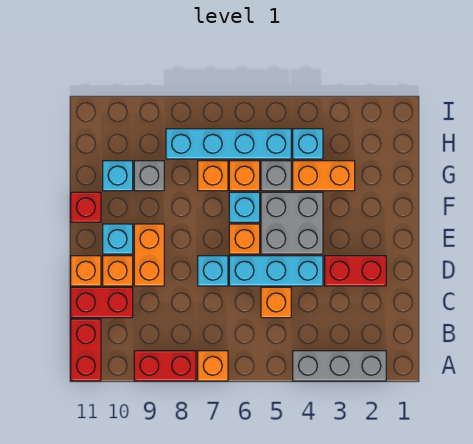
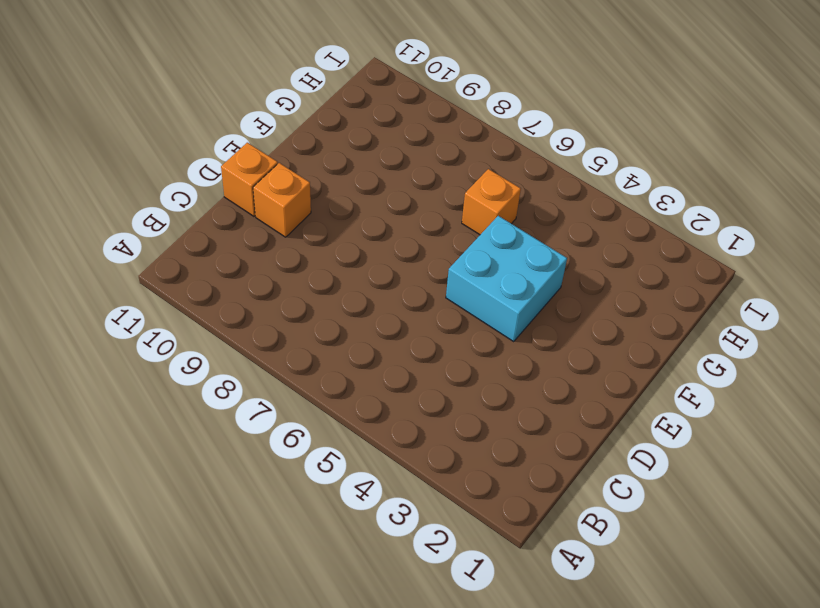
cyan 2x2 brick [446,216,567,342] -> grey 2x2 brick [261,192,323,254]
none -> grey 1x3 brick [293,351,386,381]
none -> orange 1x1 brick [198,351,228,381]
none -> red 1x2 brick [134,351,196,381]

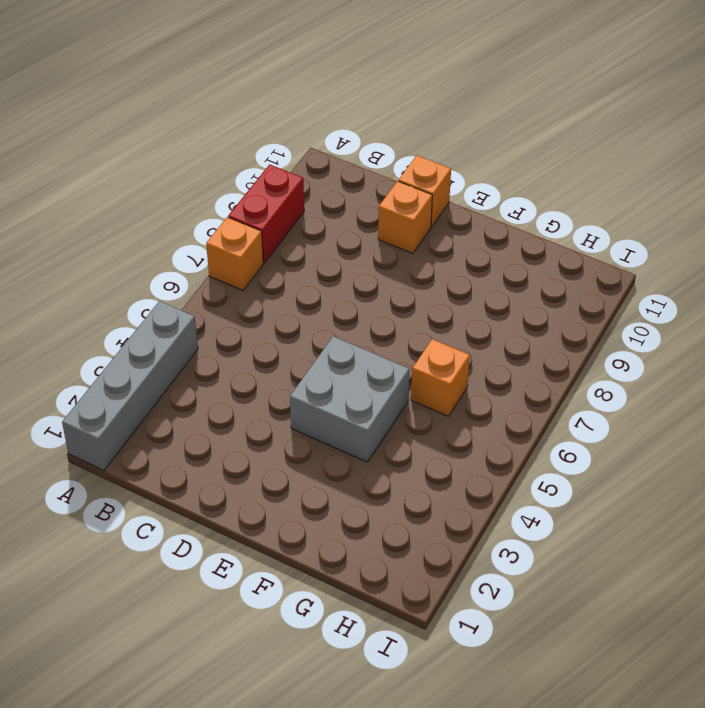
grey 1x4 brick [62,301,198,470] -> grey 1x3 brick [293,351,386,381]
none -> red 1x2 brick [71,319,101,381]
none -> orange 1x1 brick [261,287,291,318]
none -> red 1x2 brick [71,287,133,318]

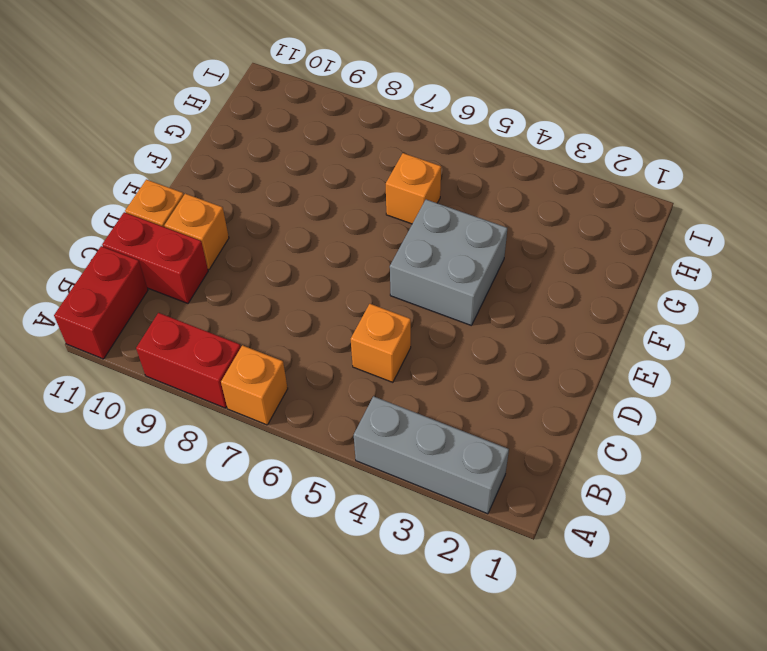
none -> red 1x2 brick [325,256,386,286]
none -> cyan 1x3 brick [229,256,323,286]
none -> cyan 1x1 brick [198,256,228,286]

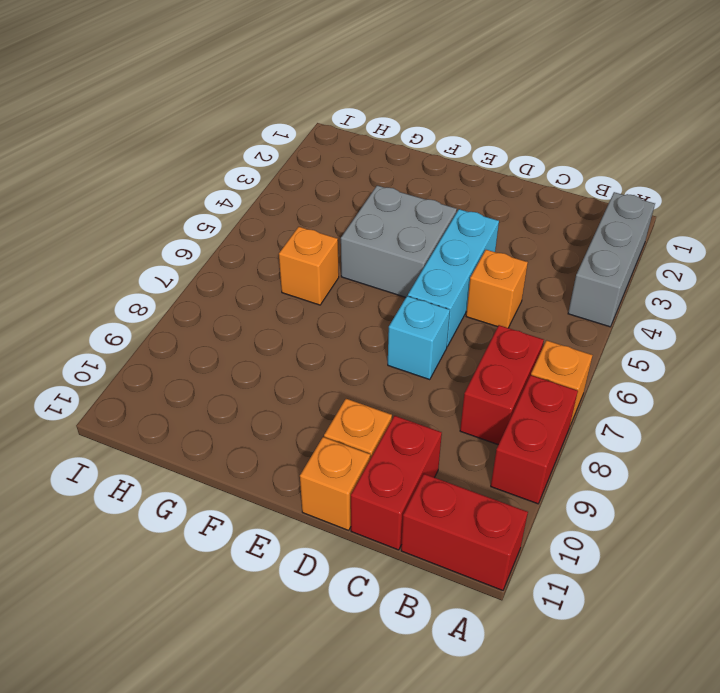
red 1x2 brick [460,325,544,445] -> red 1x2 brick moved to [325,256,386,286]
none -> orange 1x2 brick [134,224,164,286]
none -> orange 1x1 brick [229,224,260,254]
none -> cyan 1x1 brick [103,224,133,254]

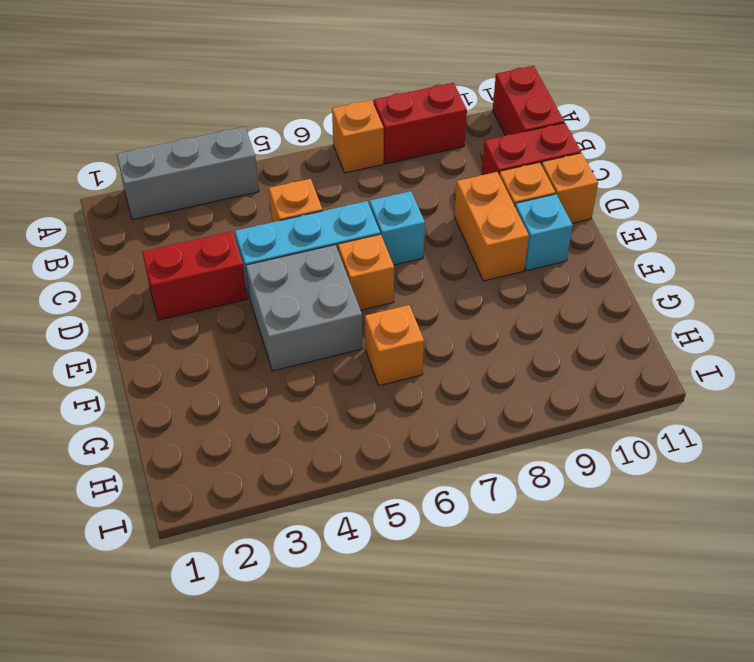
none -> cyan 1x1 brick [229,192,260,222]
none -> red 1x1 brick [71,192,101,222]
none -> orange 1x2 brick [293,161,355,191]

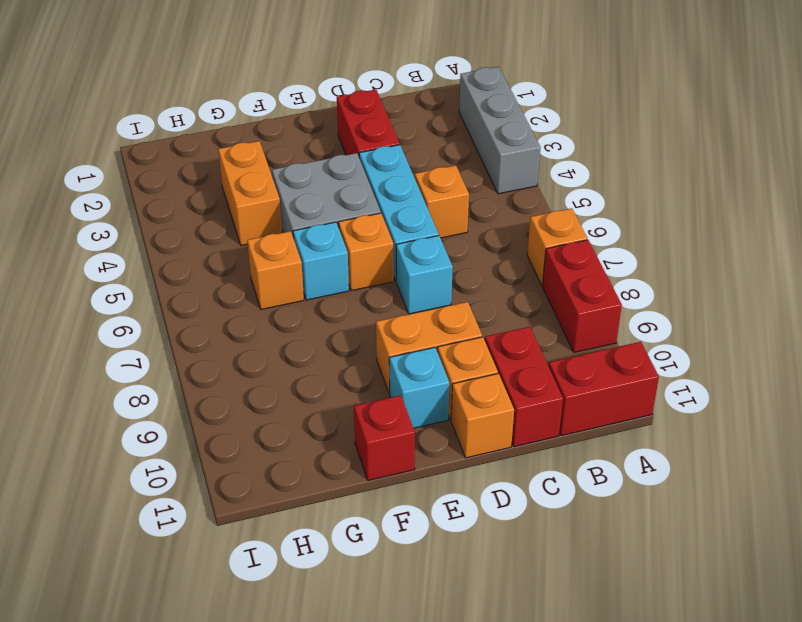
none -> grey 1x1 brick [261,161,291,191]
none -> orange 1x1 brick [198,161,228,191]
none -> grey 1x1 brick [134,161,164,191]

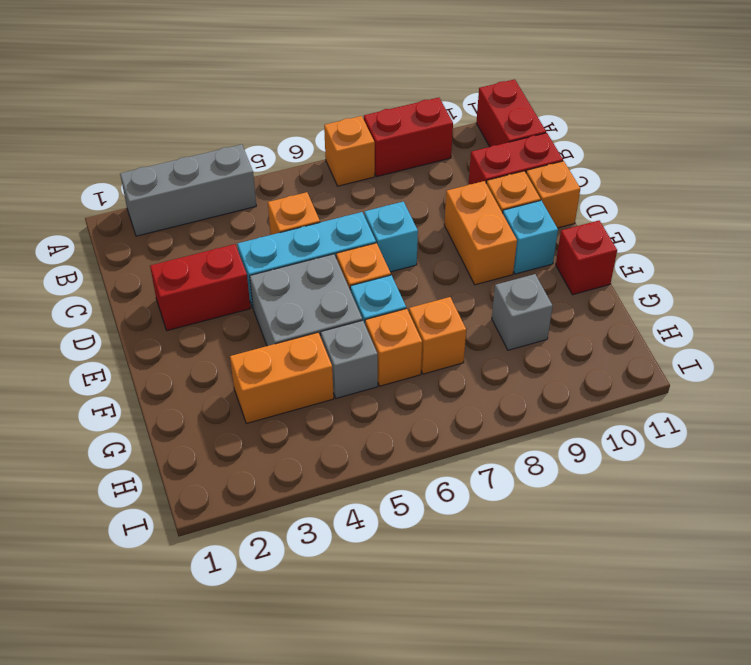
none -> cyan 1x1 brick [103,161,133,191]
none -> cyan 1x1 brick [293,129,323,159]
none -> cyan 1x4 brick [166,129,291,159]

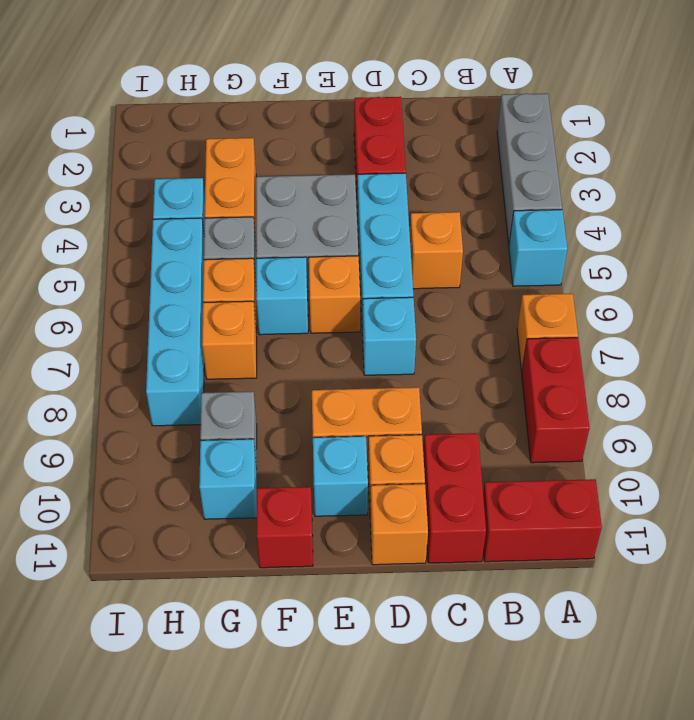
cyan 1x1 brick [509,210,567,286] -> none

